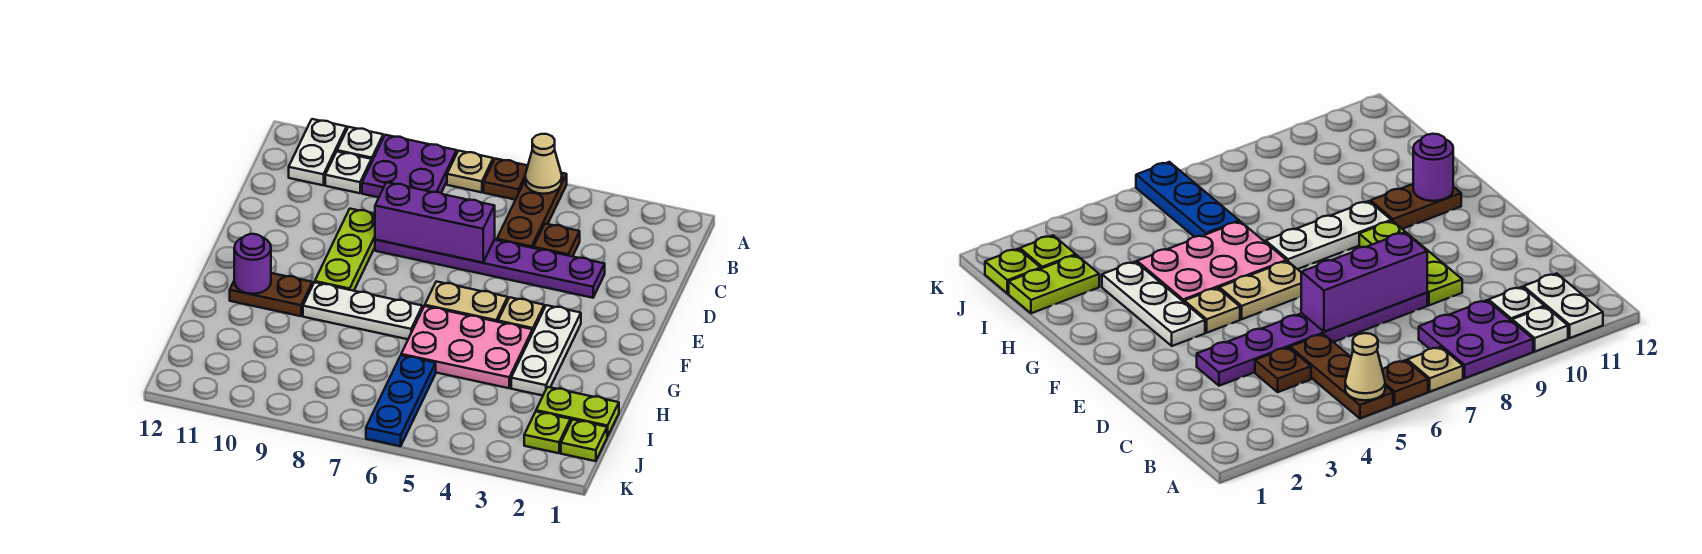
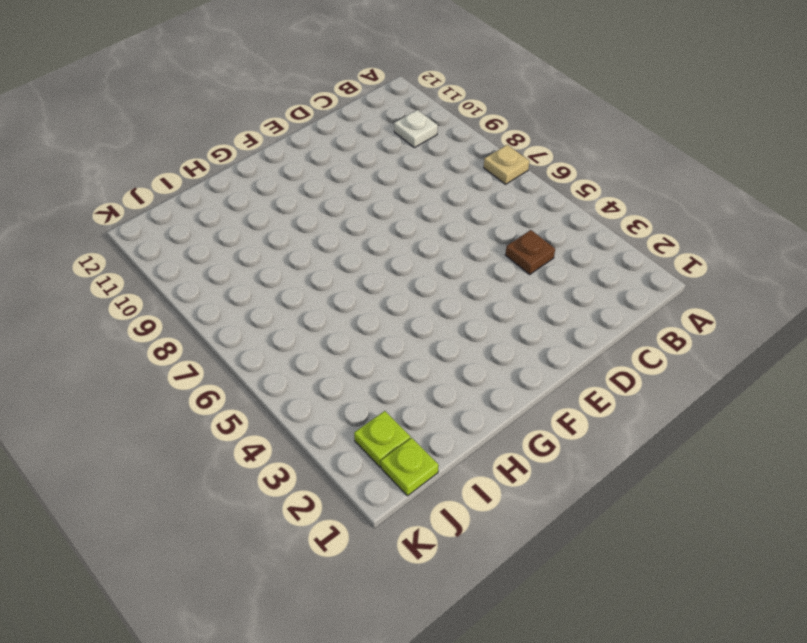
none -> brown 1x3 plate [497,173,567,248]
none -> brown 1x1 plate [484,159,528,200]
none -> purple 2x2 plate [362,135,457,197]

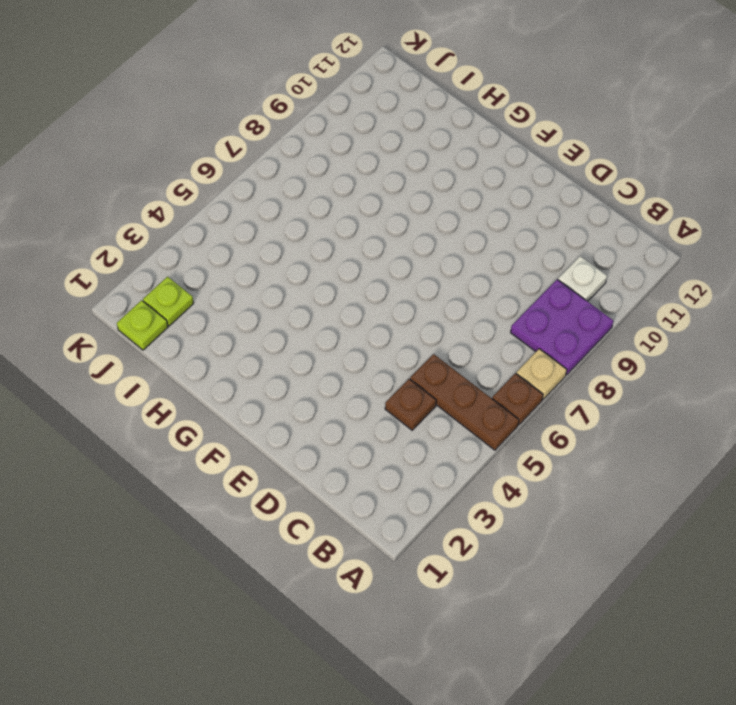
none -> white 1x1 plate [337,127,383,163]
none -> white 1x2 plate [289,119,347,185]
none -> purple 1x6 plate [375,240,605,298]

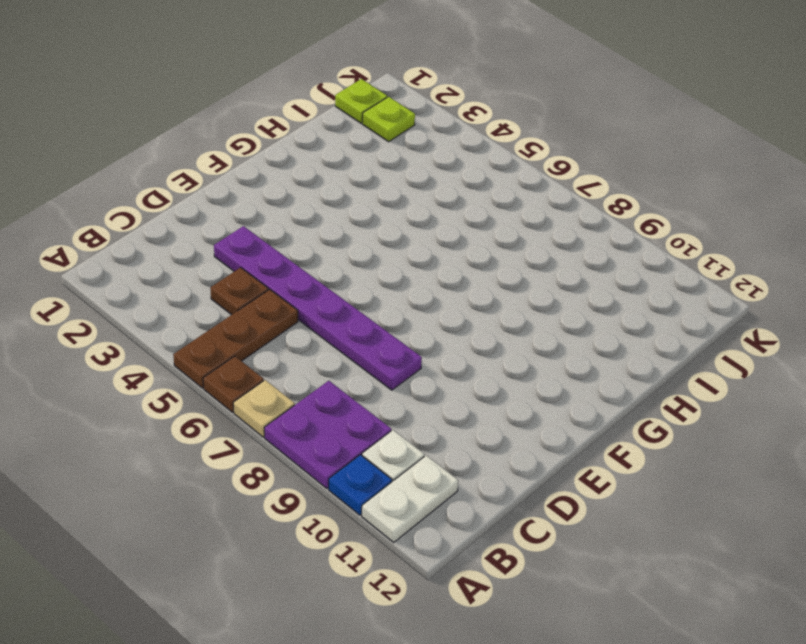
blue 1x1 plate [329,455,392,515] -> white 1x1 plate [337,127,383,163]
none -> lime 1x3 plate [315,209,375,291]
none -> white 1x3 plate [511,305,581,396]
none -> tan 1x1 plate [498,297,544,331]

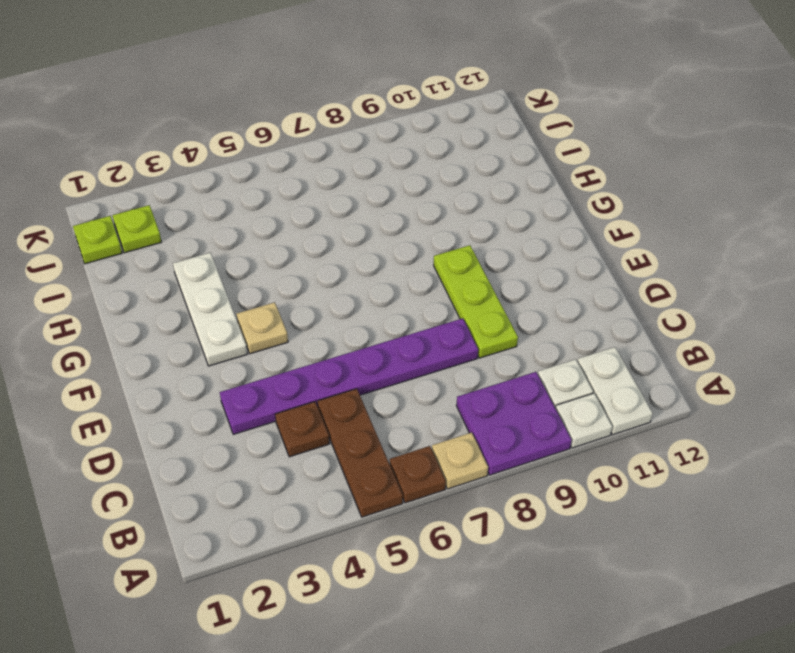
none -> tan 1x2 plate [425,281,508,322]
none -> pink 2x3 plate [401,306,533,388]
none -> white 1x3 plate [303,282,422,339]

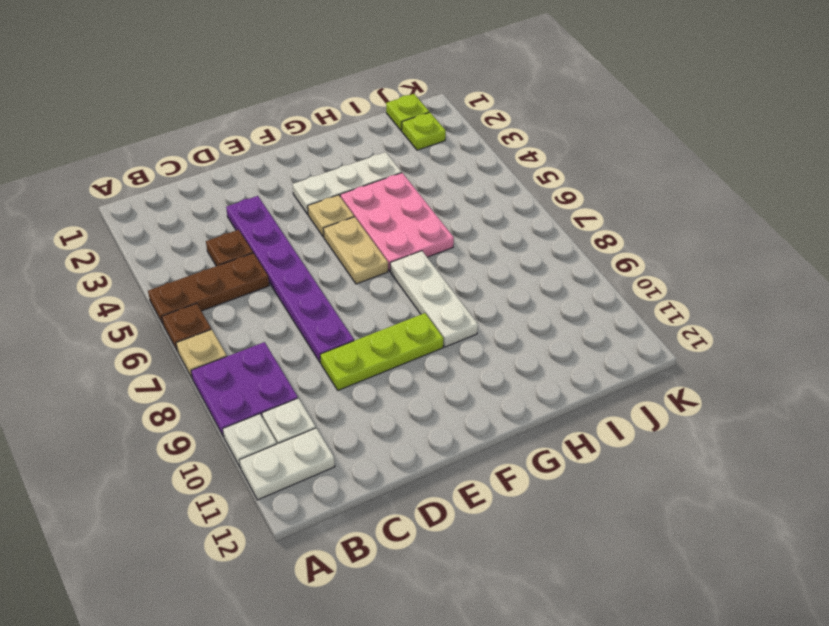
none -> brown 1x2 plate [230,273,312,316]
none -> lime 1x2 plate [536,387,619,437]
none -> blue 1x3 plate [366,355,436,446]

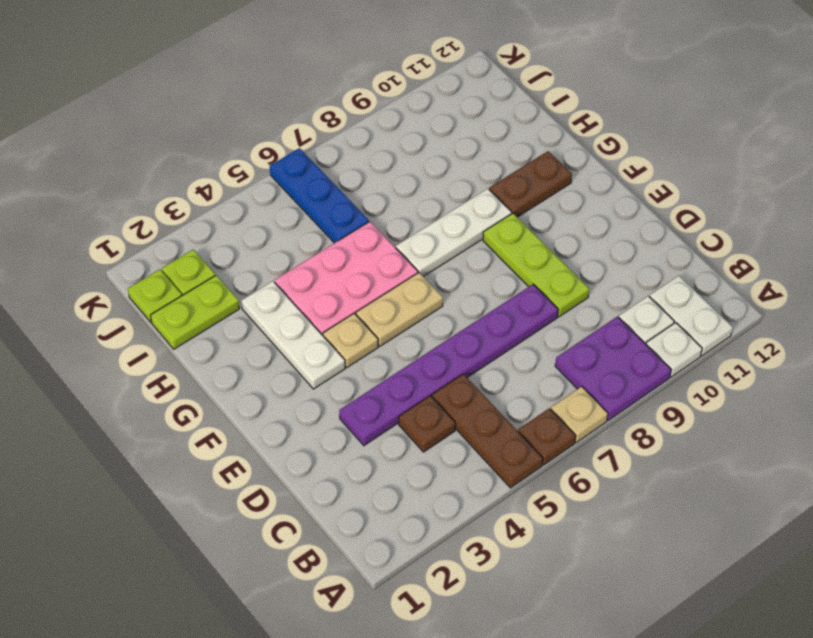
none -> tan 1x1 cone [525,134,562,194]
none -> purple 1x3 brick [375,182,495,263]
none -> purple 1x1 round brick [234,234,271,294]

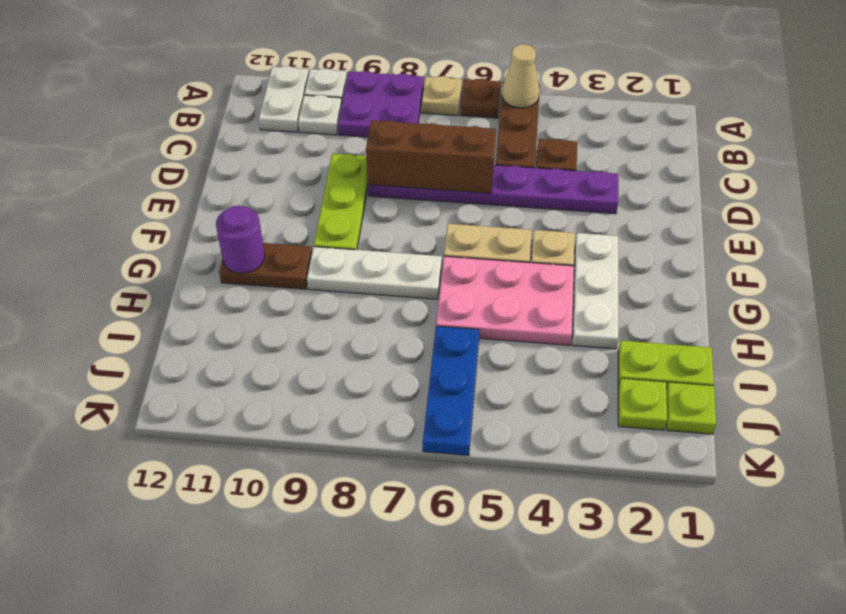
brown 1x3 brick [366,120,496,193] -> purple 1x3 brick [375,182,495,263]

